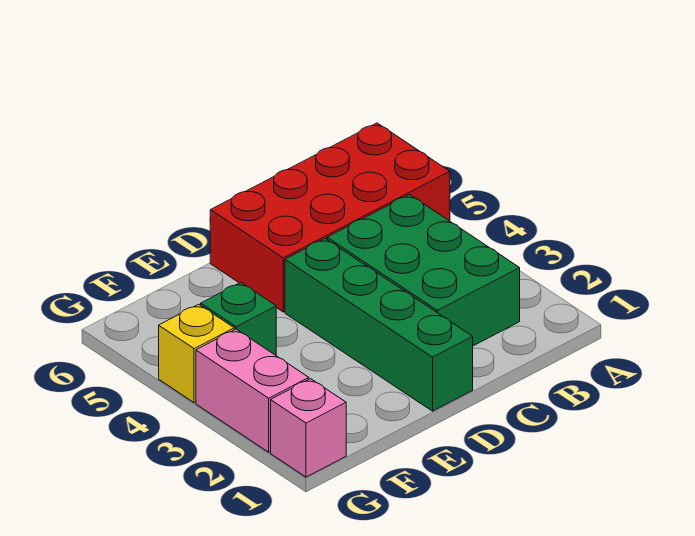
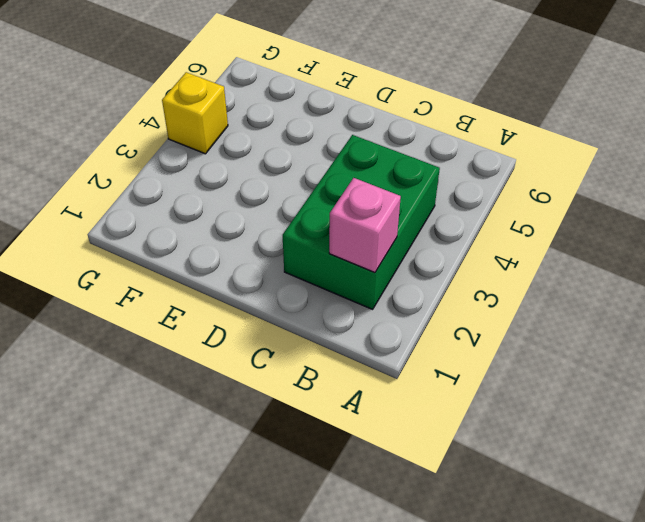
pink 1x1 brick [329,178,401,272] -> pink 1x1 brick moved to [271,379,346,477]
none -> red 2x4 brick [210,123,450,312]
none -> green 1x4 brick [285,239,473,411]

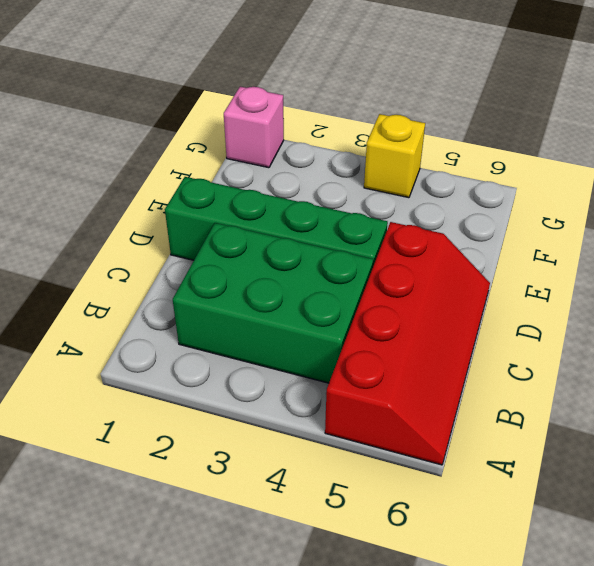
red 2x4 slope [325,222,490,465] -> red 2x4 brick [210,123,450,312]
none -> green 1x1 brick [201,282,276,355]
none -> pink 1x2 brick [196,329,309,452]

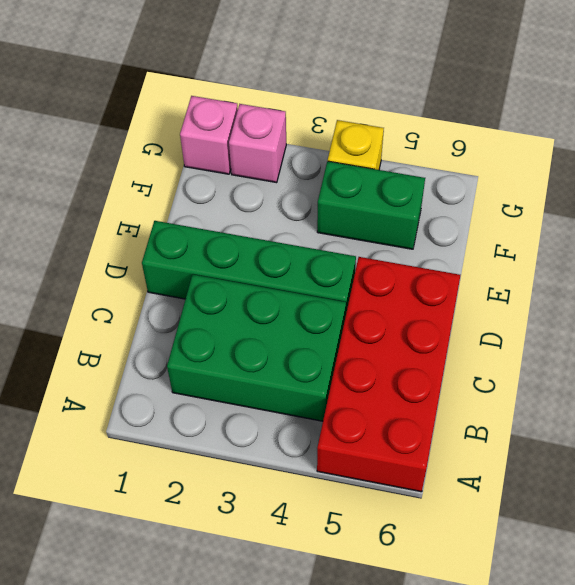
green 1x2 brick [317,161,425,249] -> green 1x1 brick [201,282,276,355]
pink 1x1 brick [229,104,286,183] -> pink 1x2 brick [196,329,309,452]

